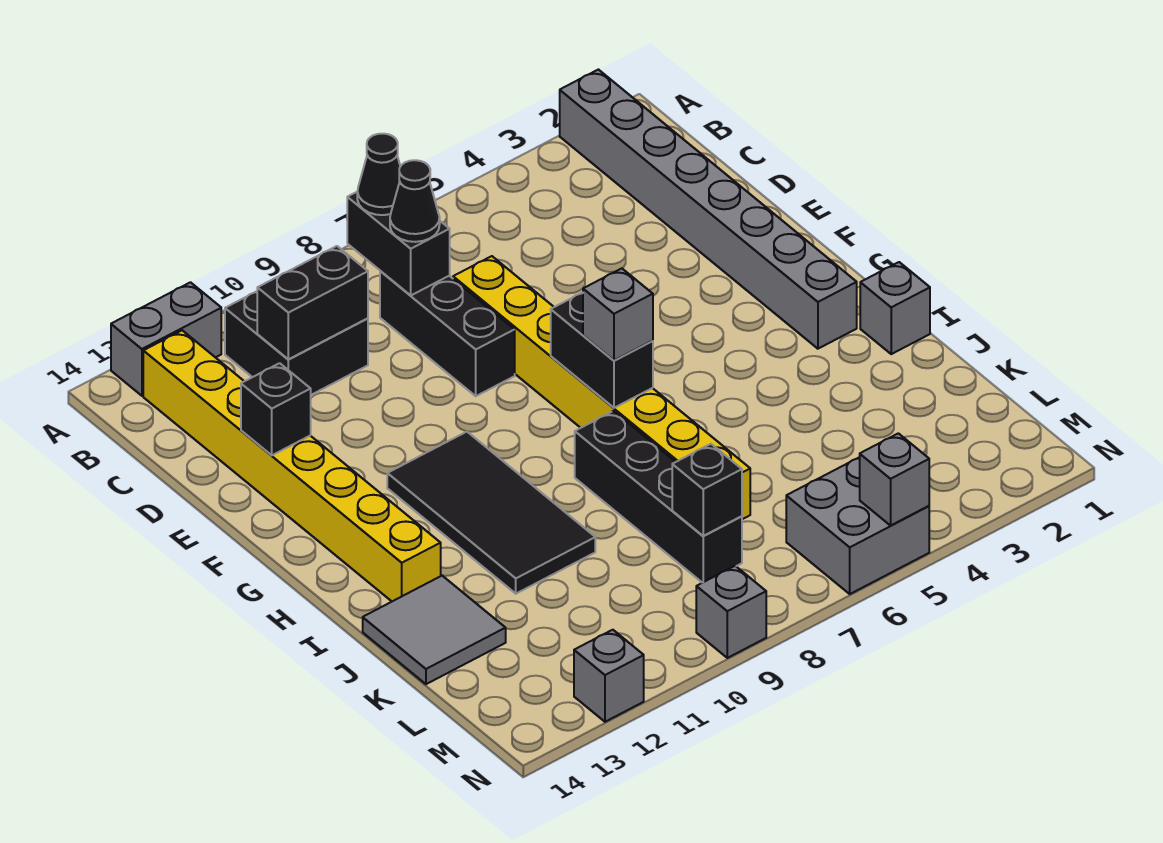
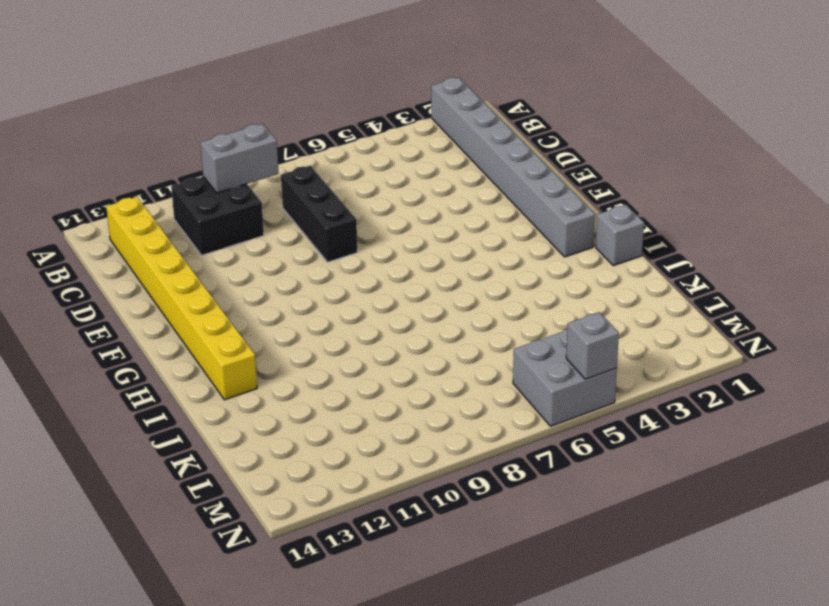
grey 1x2 brick [200,124,279,193] -> grey 1x2 brick moved to [111,282,221,396]
none -> yellow 1x8 brick [453,256,750,519]
none -> black 2x4 tile [387,432,595,594]
none -> black 1x4 brick [575,411,742,583]

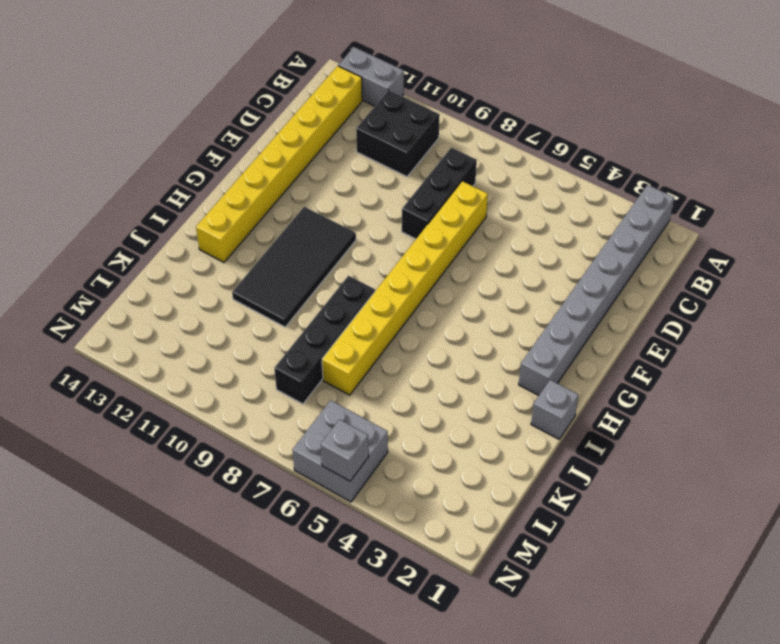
none -> grey 2x2 tile [363,576,506,684]
none -> grey 1x1 brick [696,566,766,658]
none -> grey 1x1 brick [574,630,644,722]

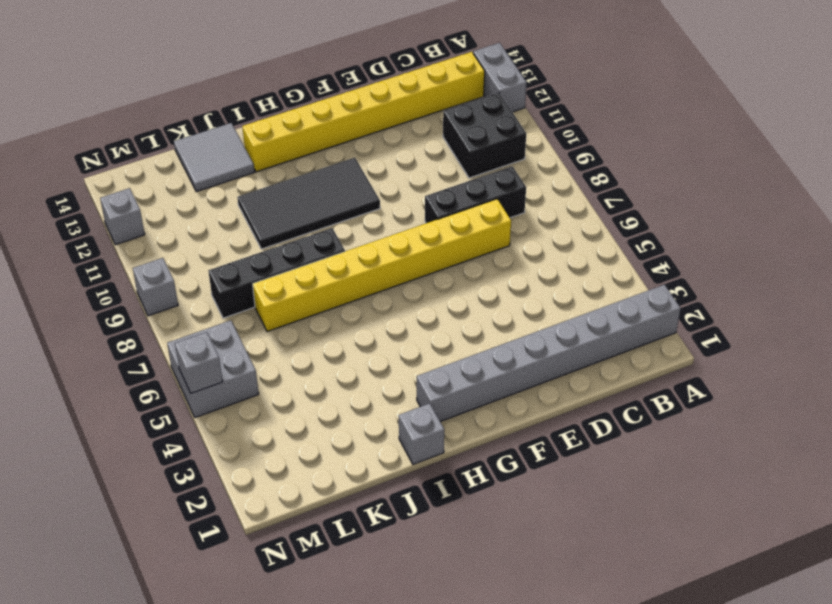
none -> black 1x2 brick [347,192,450,296]
none -> black 1x2 brick [257,246,368,359]
none -> black 1x1 brick [241,363,311,455]

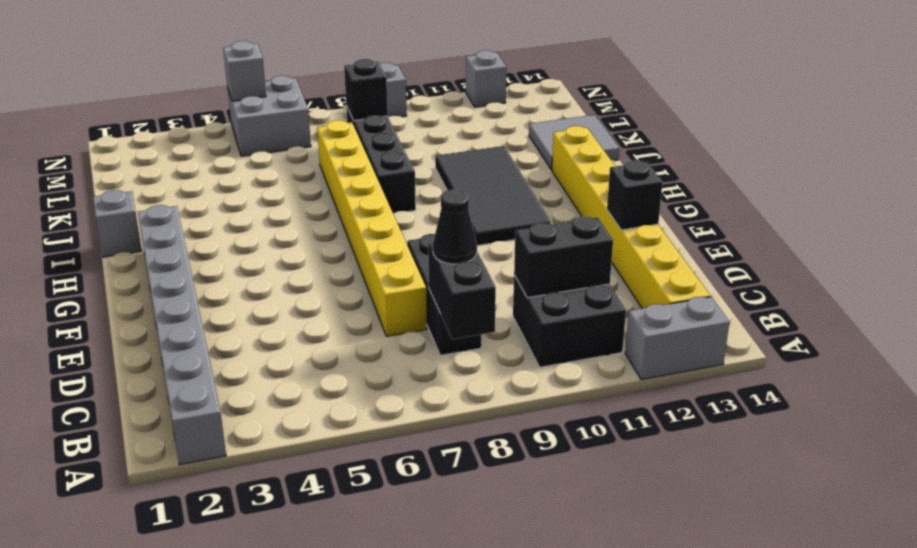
none -> black 1x2 brick [551,292,653,408]
none -> black 1x1 cone [357,134,400,215]
none -> grey 1x1 brick [583,268,653,361]

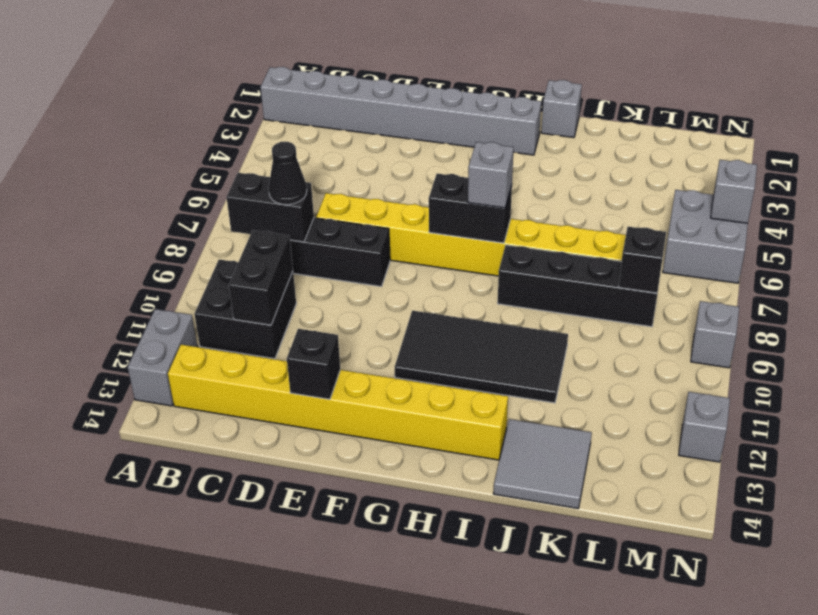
none -> black 1x1 cone [357,134,400,215]

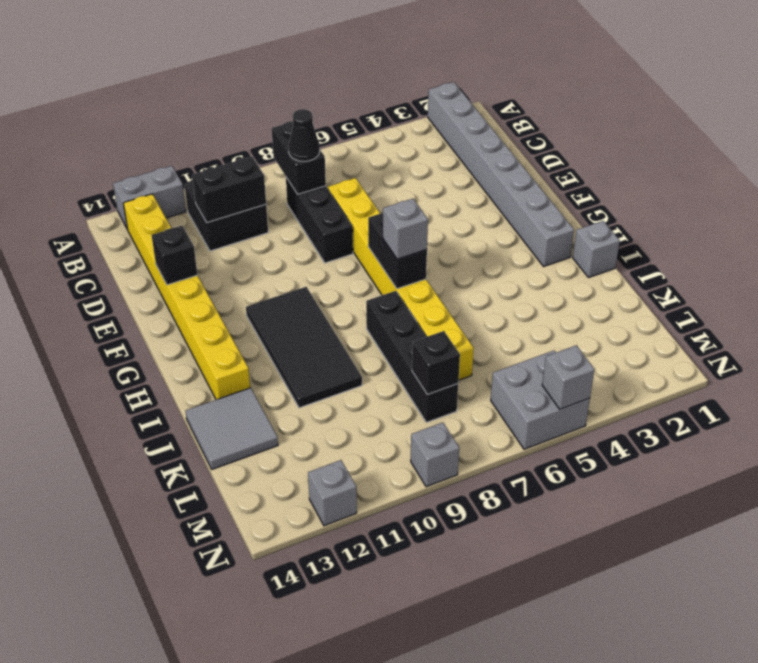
none -> black 1x1 cone [357,134,400,215]

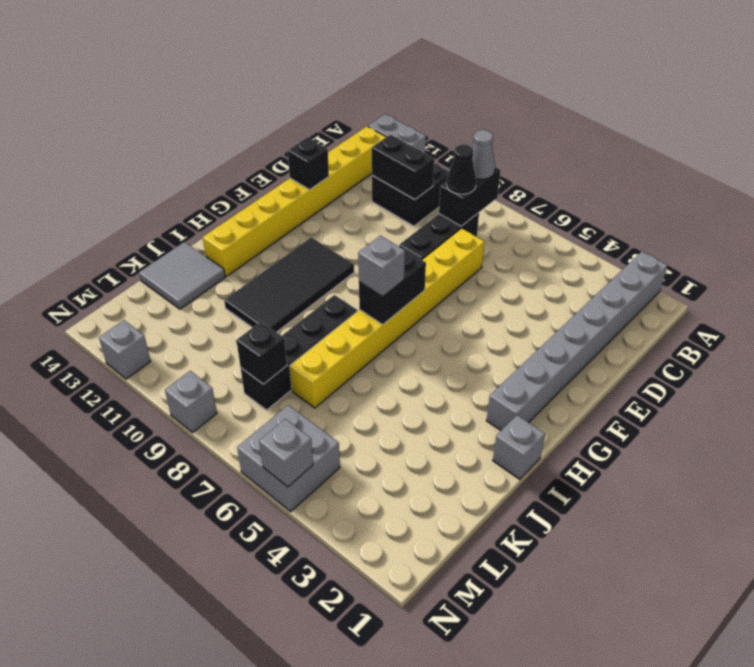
grey 1x1 cone [472,130,495,179] -> black 1x1 cone [357,134,400,215]

